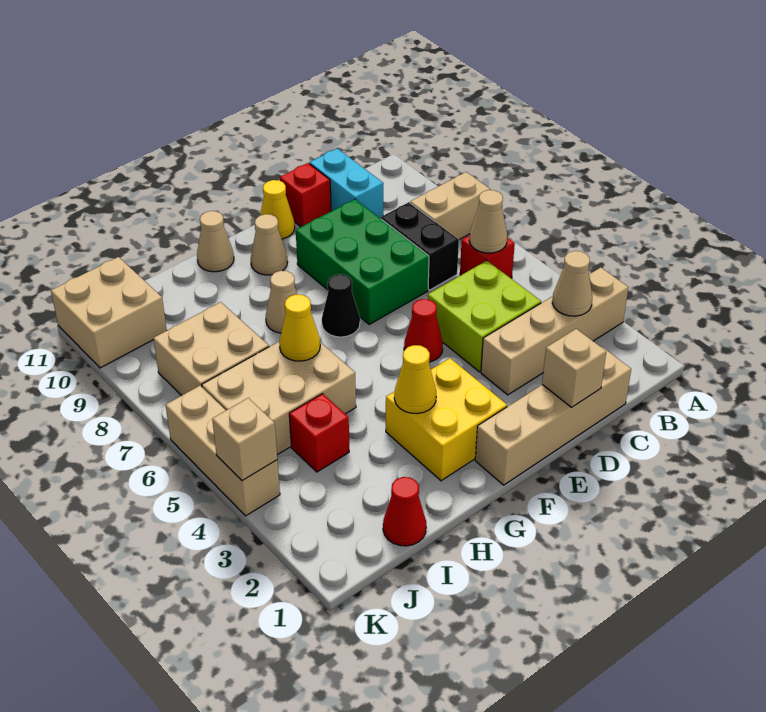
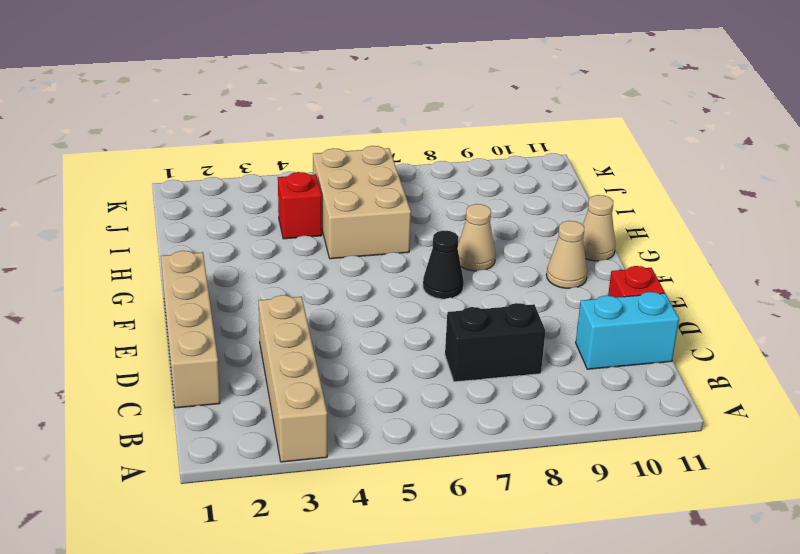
none -> tan 1x2 brick [410,172,490,240]
none -> red 1x1 brick [460,235,515,278]
none -> lime 2x2 brick [428,261,541,372]

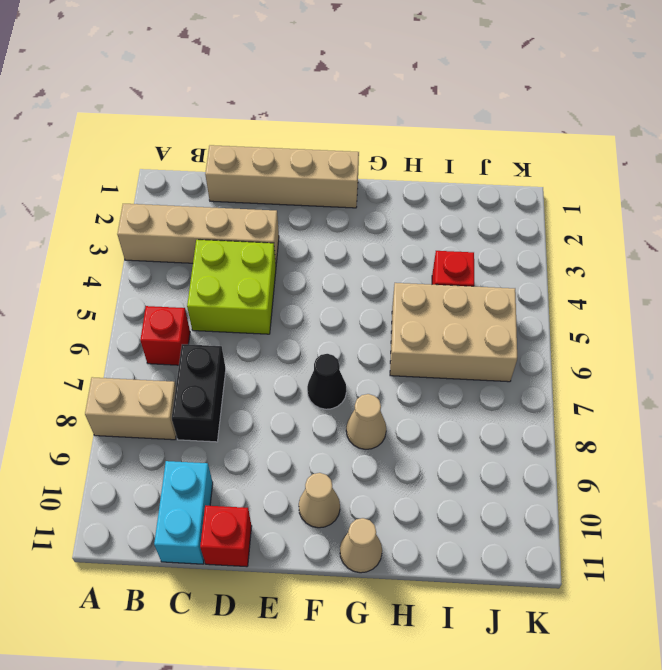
none -> green 2x3 brick [296,199,429,324]
none -> red 1x1 cone [404,299,443,362]
none -> yellow 1x1 cone [260,180,295,239]

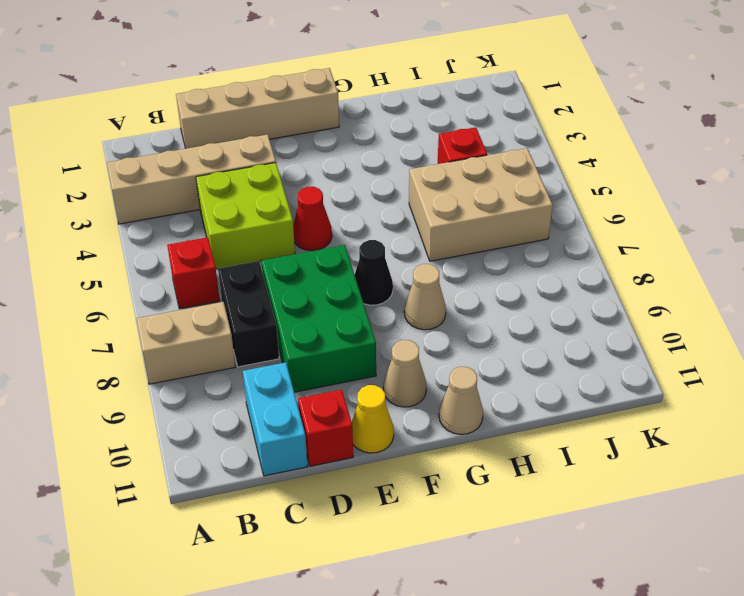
none -> yellow 2x2 brick [386,358,507,481]
none -> red 1x1 cone [383,477,426,546]
none -> tan 2x2 brick [153,302,269,396]

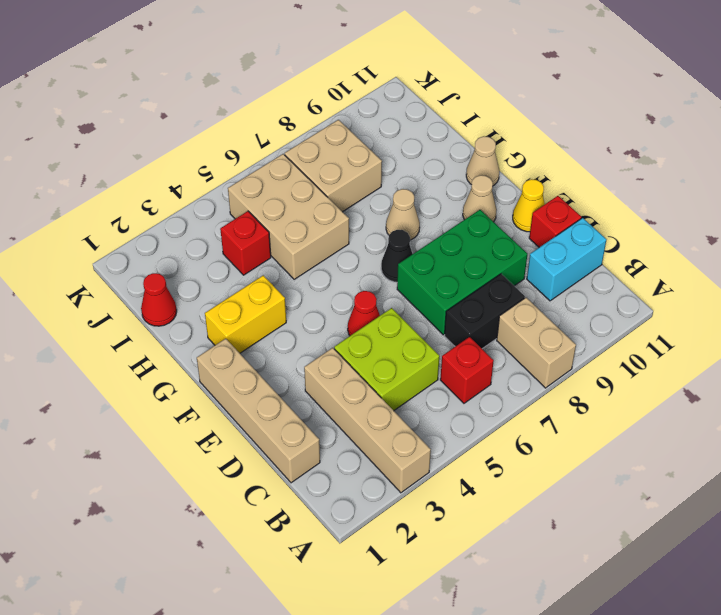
yellow 1x2 brick [205,275,286,353] -> yellow 2x2 brick [386,358,507,481]
none -> tan 2x2 brick [51,257,167,368]
none -> tan 1x3 brick [166,386,280,516]
none -> tan 1x1 cone [552,251,592,316]

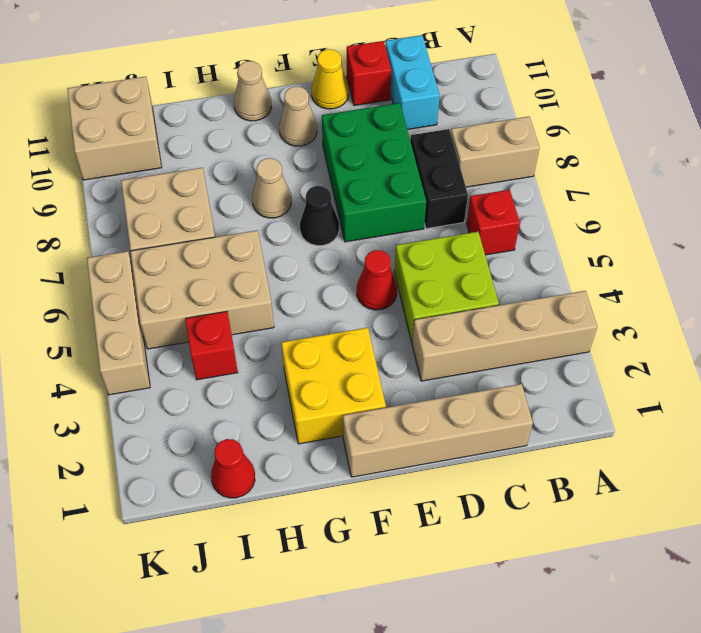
none -> tan 1x1 cone [552,251,592,316]
none -> tan 1x1 cone [469,190,507,253]
none -> tan 1x1 brick [542,329,606,407]

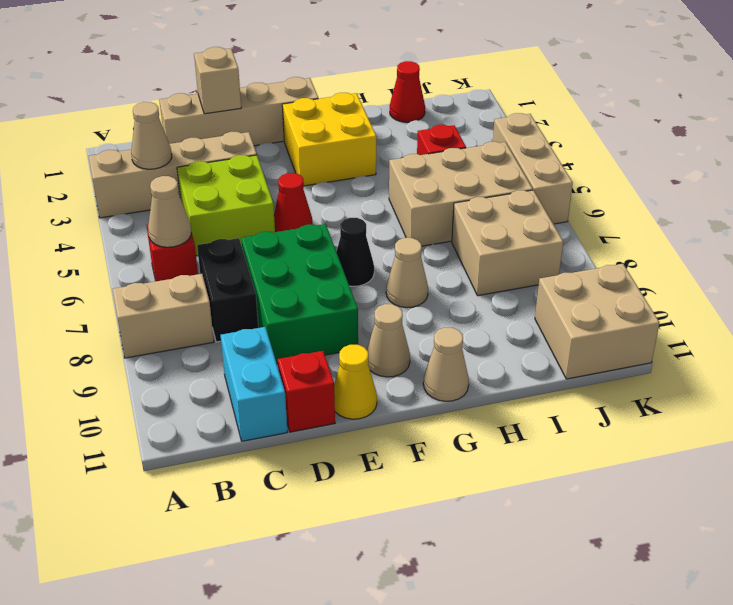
none -> yellow 1x1 cone [394,345,436,414]
none -> yellow 1x1 cone [279,295,320,361]
none -> tan 1x1 brick [212,398,277,481]

